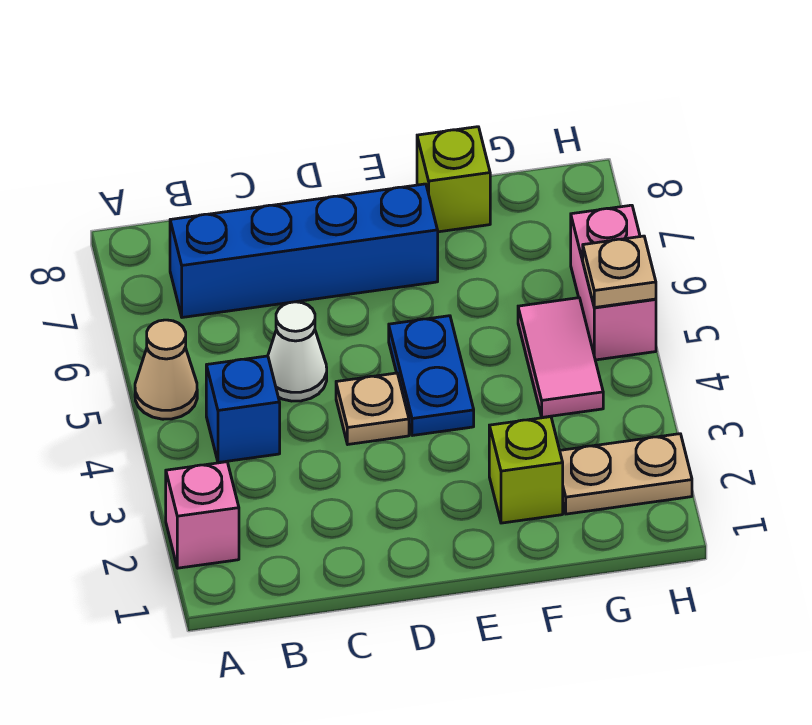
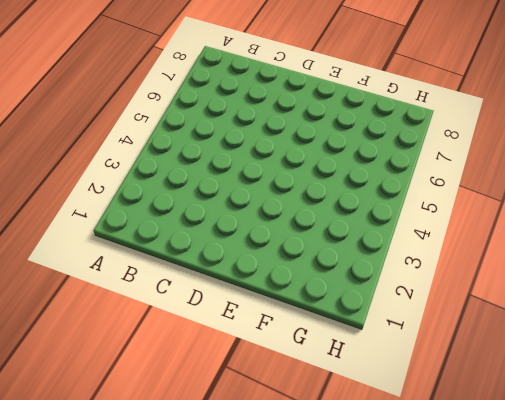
none -> pink 1x1 brick [166,462,239,568]
none -> tan 1x1 cone [135,320,197,419]
none -> blue 1x1 brick [206,356,280,463]

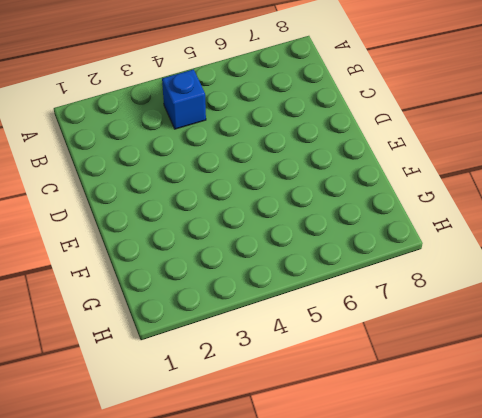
none -> pink 1x1 brick [166,462,239,568]
none -> tan 1x1 cone [135,320,197,419]
none -> blue 1x4 brick [170,184,438,317]

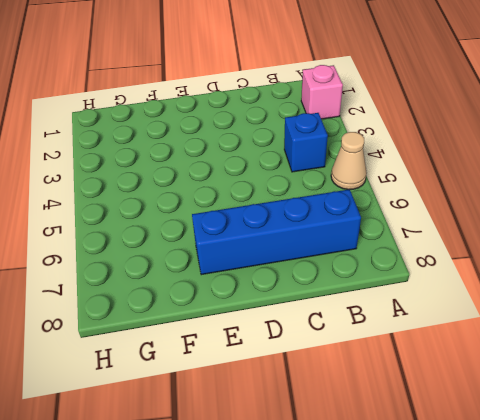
none -> white 1x1 cone [268,302,327,401]
none -> tan 1x1 plate [336,373,409,444]
none -> blue 1x2 plate [389,316,474,436]

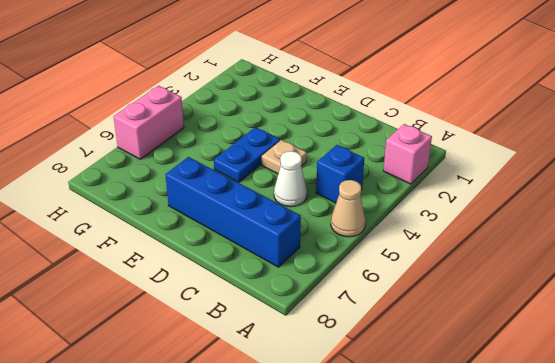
none -> lime 1x1 brick [489,417,563,523]
none -> lime 1x1 brick [417,127,490,232]
none -> tan 1x2 plate [560,434,692,514]

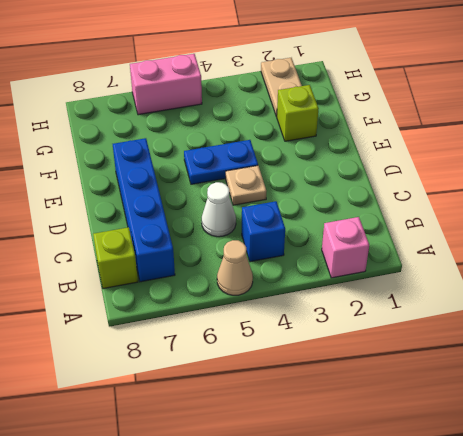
lime 1x1 brick [93,227,138,289] -> lime 1x1 brick moved to [417,127,490,232]
none -> pink 1x2 tile [518,298,603,417]
none -> tan 1x1 plate [583,236,656,308]

